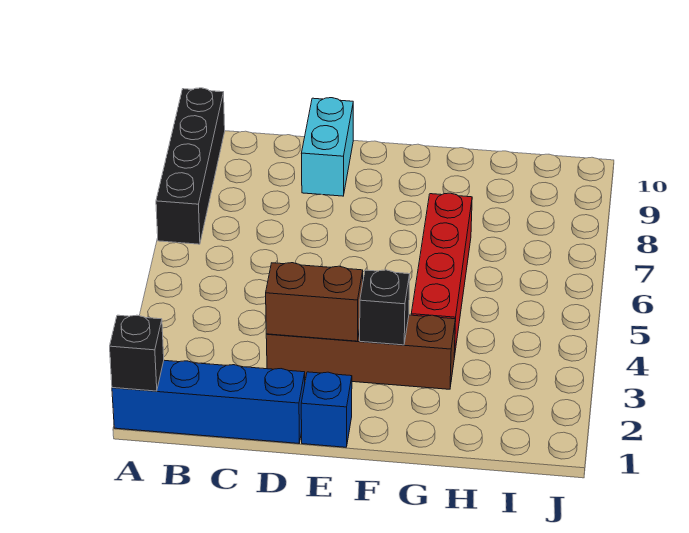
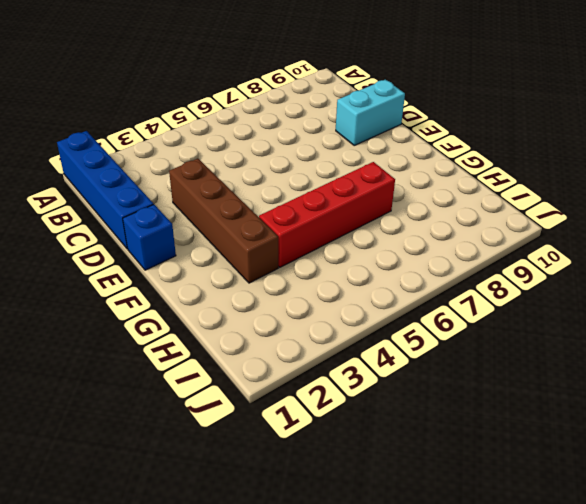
none -> black 1x4 brick [156,88,225,244]
none -> black 1x1 brick [110,315,164,391]

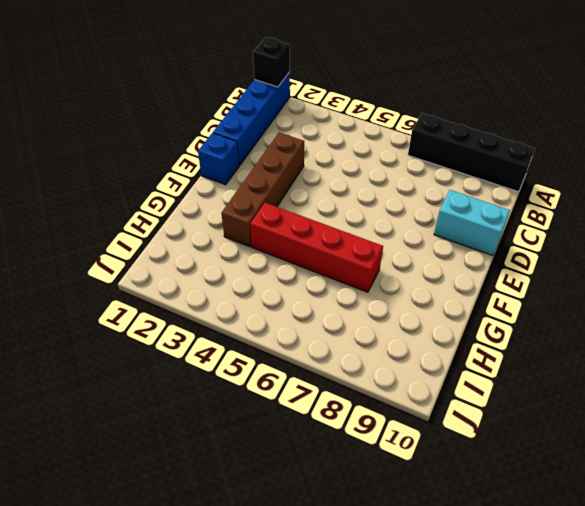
none -> brown 1x2 brick [266,263,363,341]
none -> black 1x1 brick [360,270,410,345]

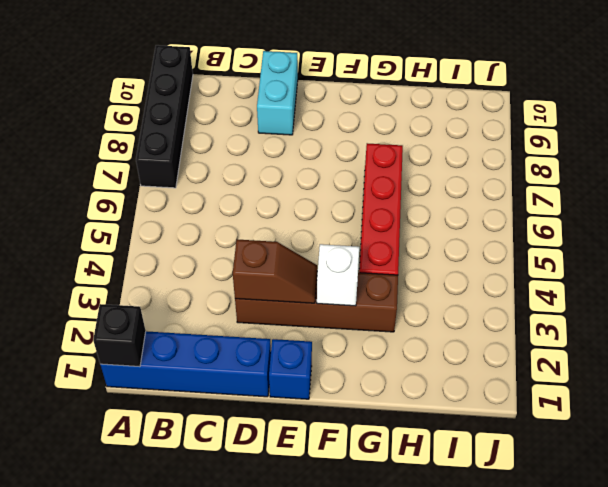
brown 1x2 slope [233,239,317,303] -> brown 1x2 brick [266,263,363,341]
white 1x1 brick [317,244,359,306] -> black 1x1 brick [360,270,410,345]

